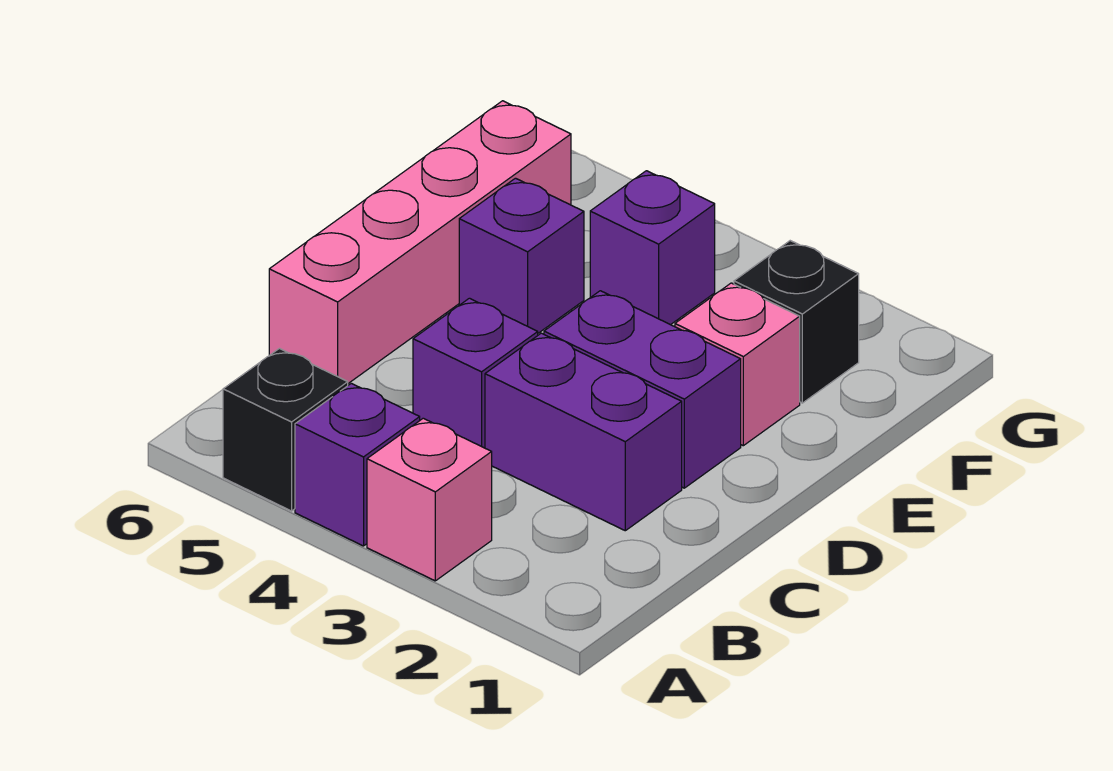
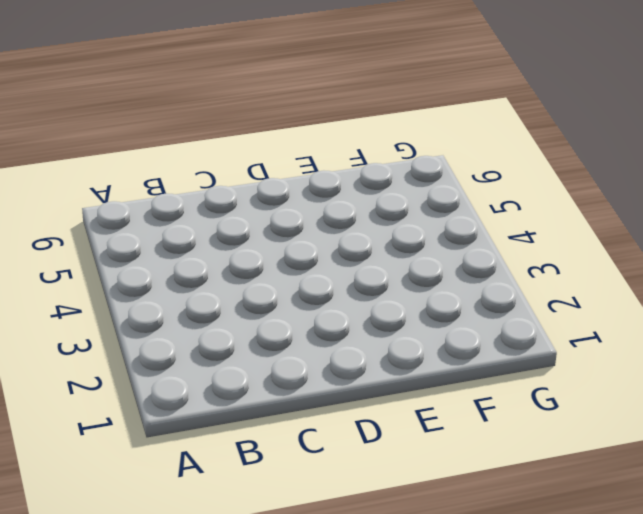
none -> pink 1x1 brick [367,418,492,581]
none -> purple 1x1 brick [295,383,420,546]

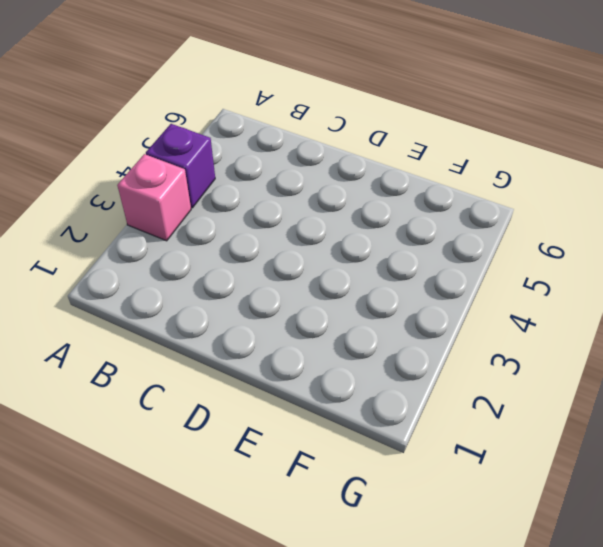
none -> black 1x1 brick [223,349,348,511]
none -> purple 1x2 brick [485,333,682,531]

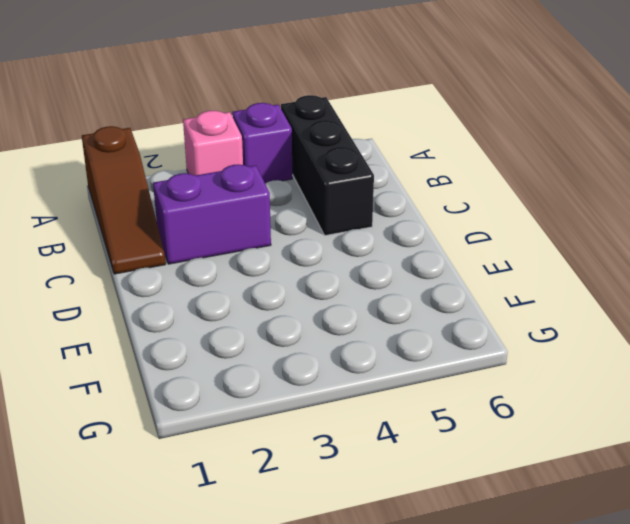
brown 1x3 slope [82,126,166,274] -> none
black 1x3 brick [281,95,374,235] -> black 1x1 brick [223,349,348,511]
none -> purple 1x1 brick [413,298,538,448]
none -> pink 1x4 brick [269,101,571,383]

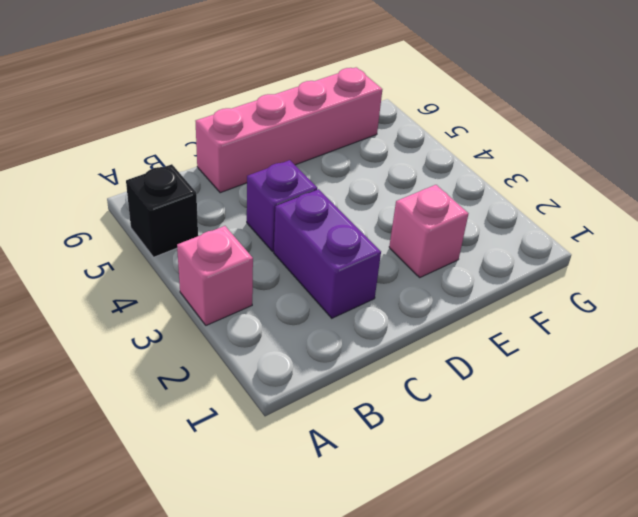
none -> purple 1x1 brick [295,383,420,546]
none -> purple 1x2 brick [544,291,741,488]

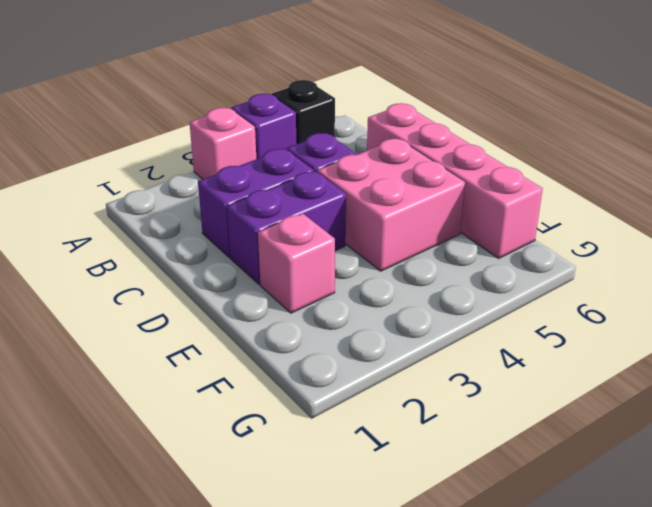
pink 2x2 brick [317,139,465,271] -> purple 1x1 brick [459,178,584,333]
none -> black 1x1 brick [734,241,859,403]
none -> purple 1x1 brick [590,171,715,325]

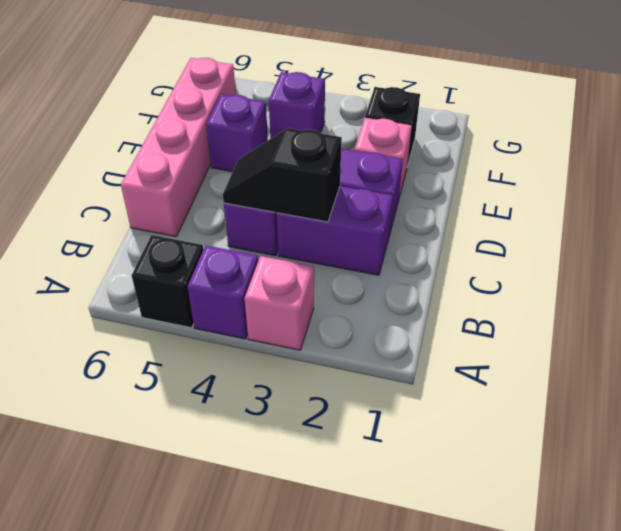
black 1x2 slope [223,128,342,222] -> none

